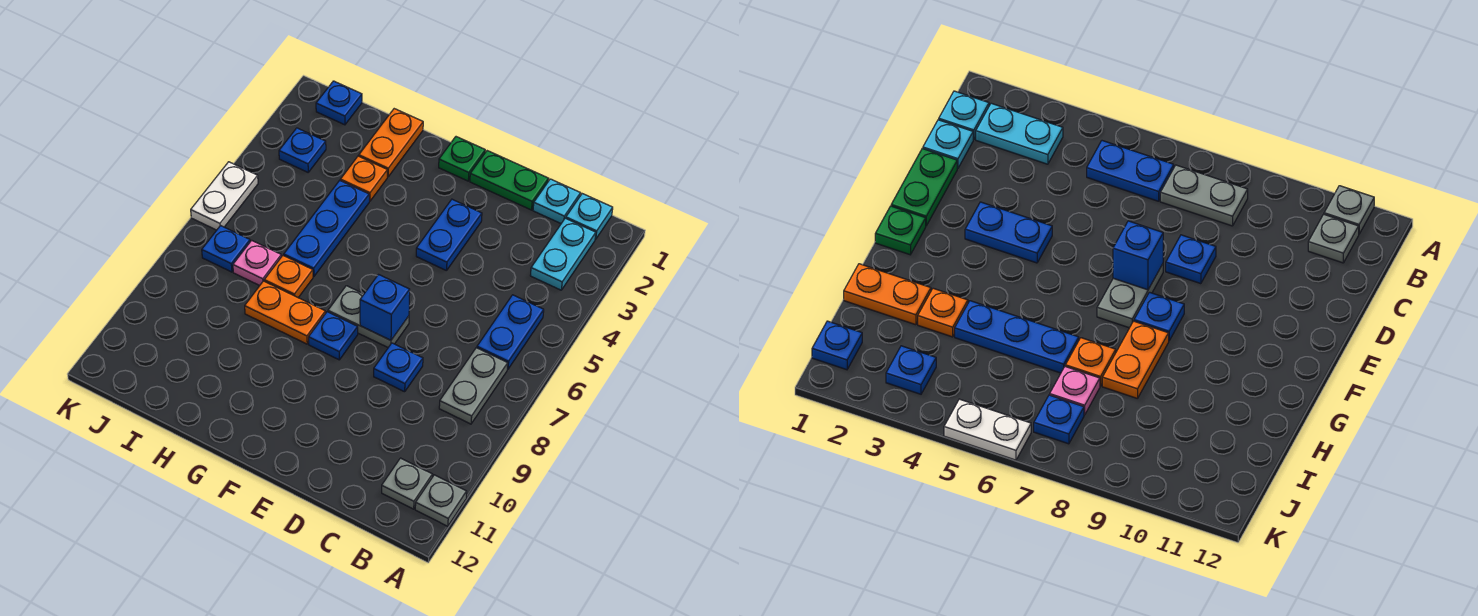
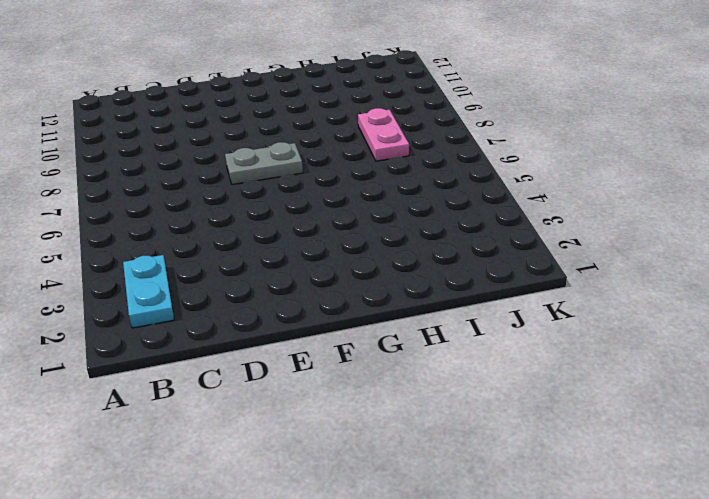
pink 1x2 plate [358,108,409,161] -> pink 1x1 plate [233,240,281,286]
none -> grey 1x1 plate [415,475,467,526]
none -> cyan 1x1 plate [566,194,613,239]
none -> blue 1x2 plate [477,295,544,369]

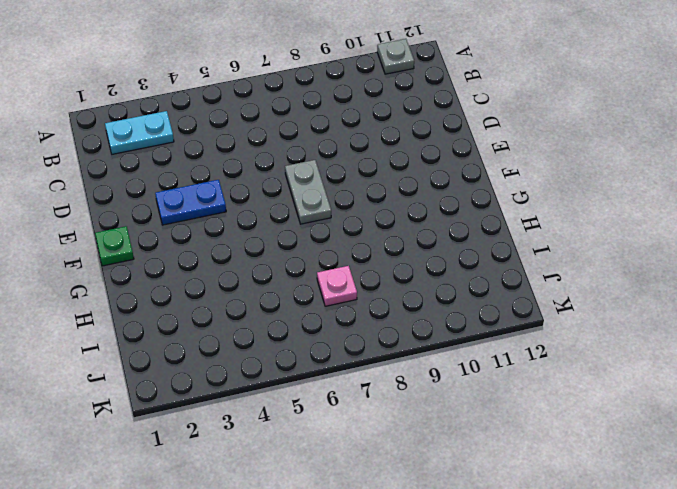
none -> cyan 1x1 plate [566,194,613,239]
none -> blue 1x2 plate [477,295,544,369]
none -> grey 1x2 plate [439,348,508,424]

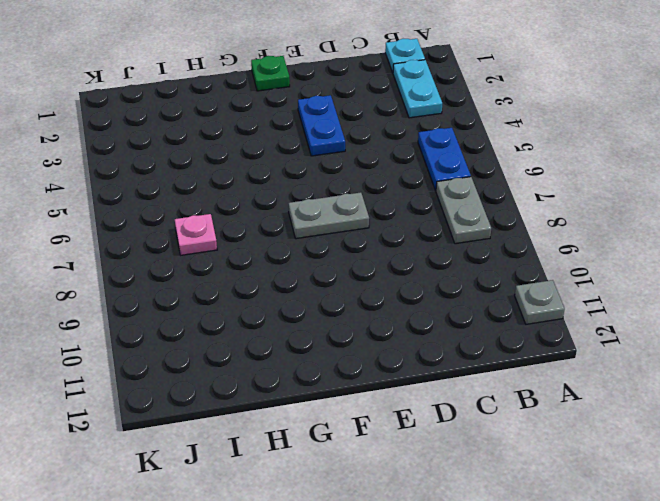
none -> grey 1x1 plate [382,458,432,509]
none -> cyan 1x1 plate [533,179,580,223]
none -> green 1x2 plate [470,151,549,210]

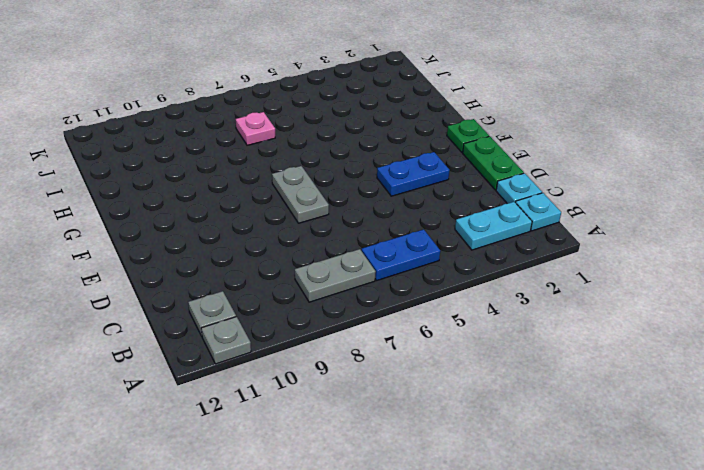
none -> blue 1x1 plate [374,343,423,392]
none -> blue 1x1 plate [309,312,358,360]
none -> orange 1x2 plate [245,281,326,344]

